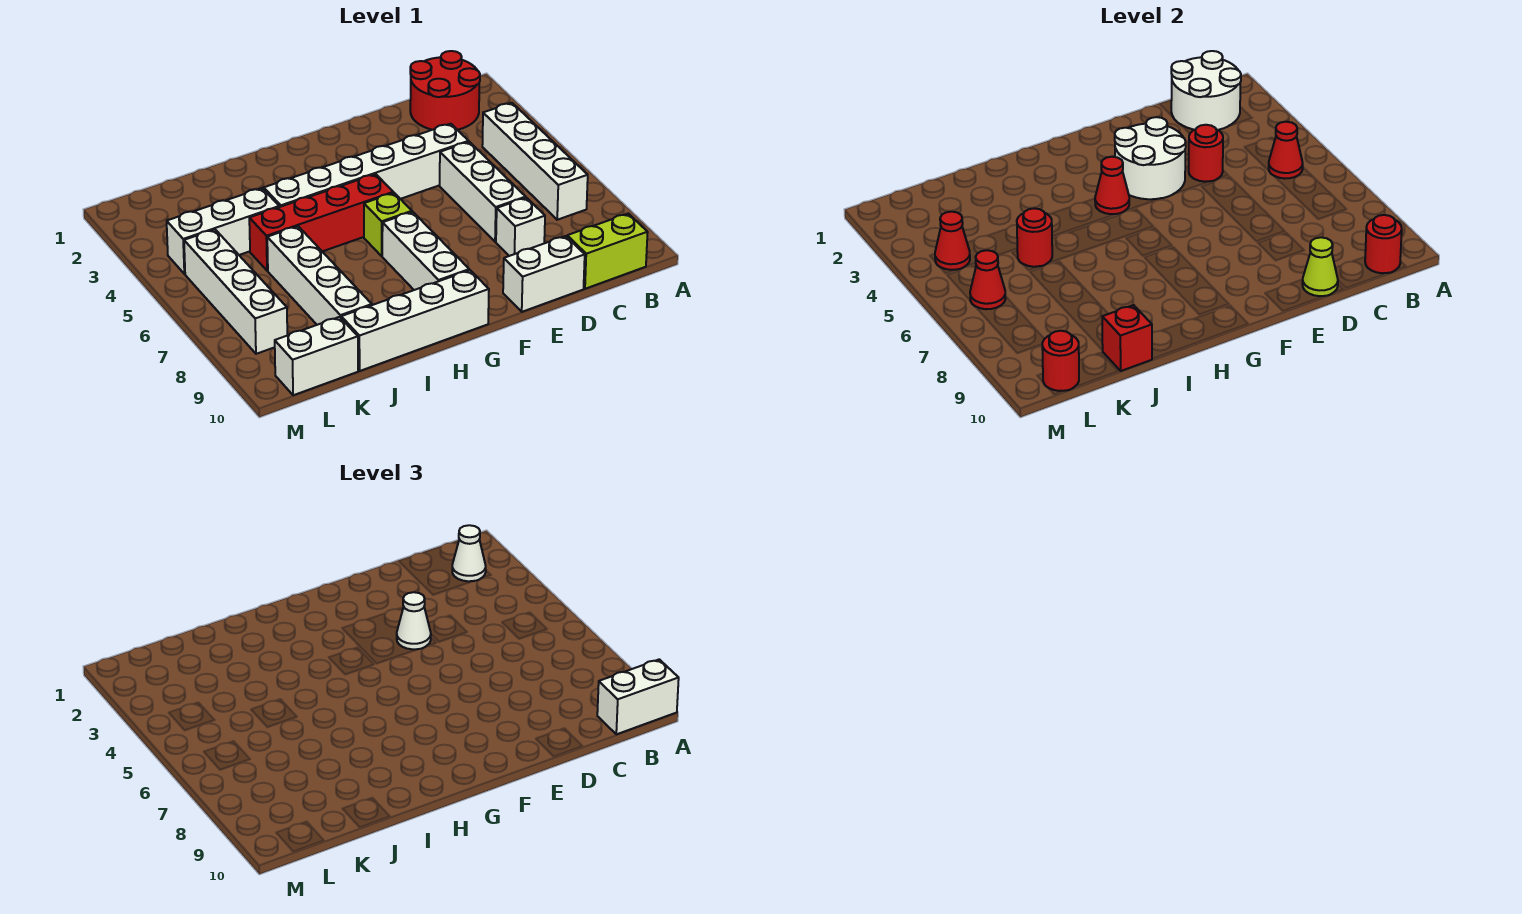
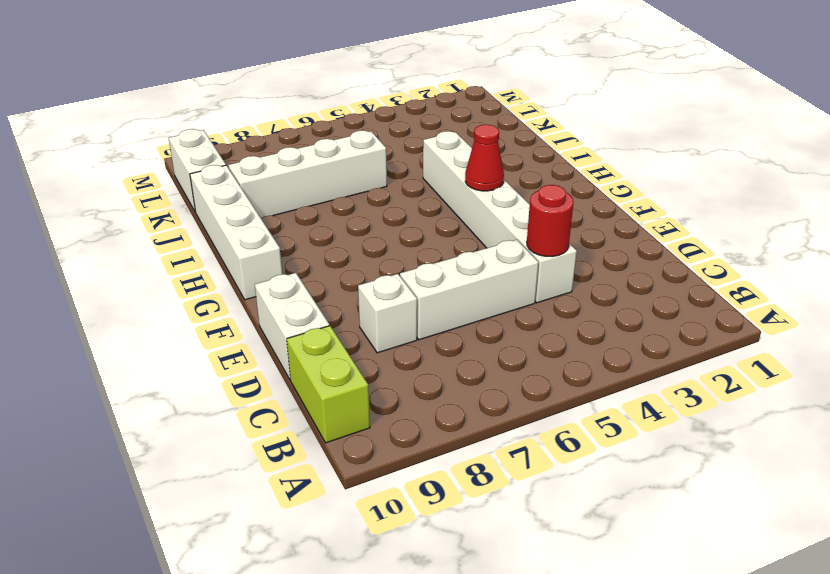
none -> red 2x2 round brick [410,51,480,130]
none -> white 1x4 brick [482,103,588,220]
none -> red 1x4 brick [249,174,393,271]
none -> lime 1x1 brick [364,193,412,256]

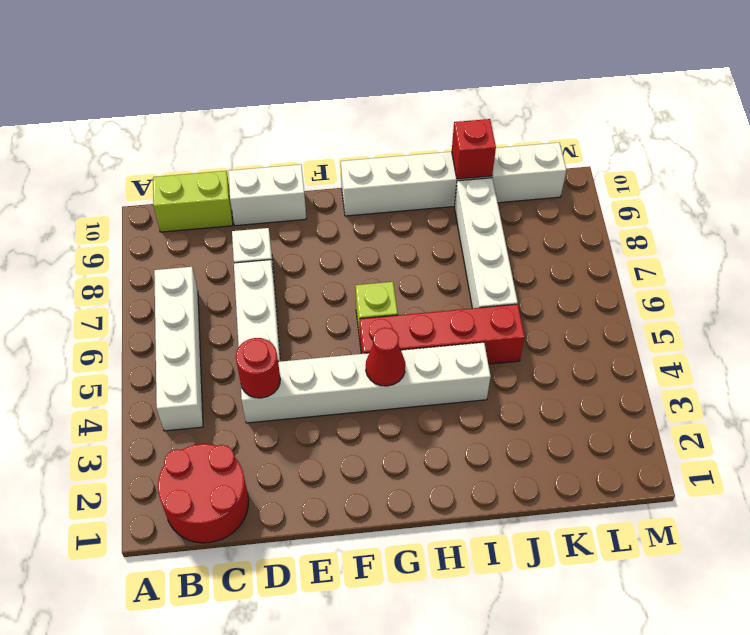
none -> white 1x3 brick [382,212,469,290]
none -> white 1x3 brick [167,188,279,274]
none -> white 1x4 brick [184,229,287,354]
none -> white 2x2 round brick [1171,51,1241,130]

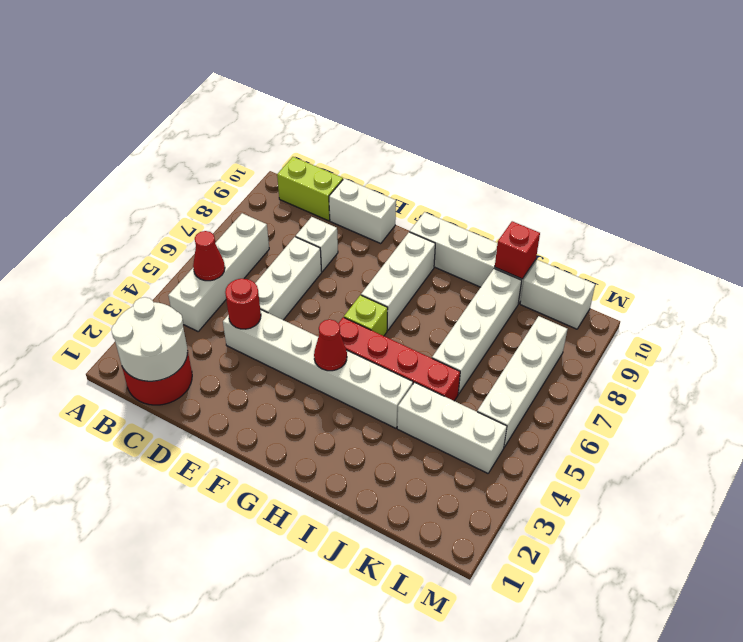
none -> red 1x1 round brick [1365,215,1402,273]
none -> lime 1x1 cone [1302,237,1338,296]
none -> white 2x2 round brick [1115,117,1186,199]
none -> red 1x1 round brick [1017,208,1052,267]

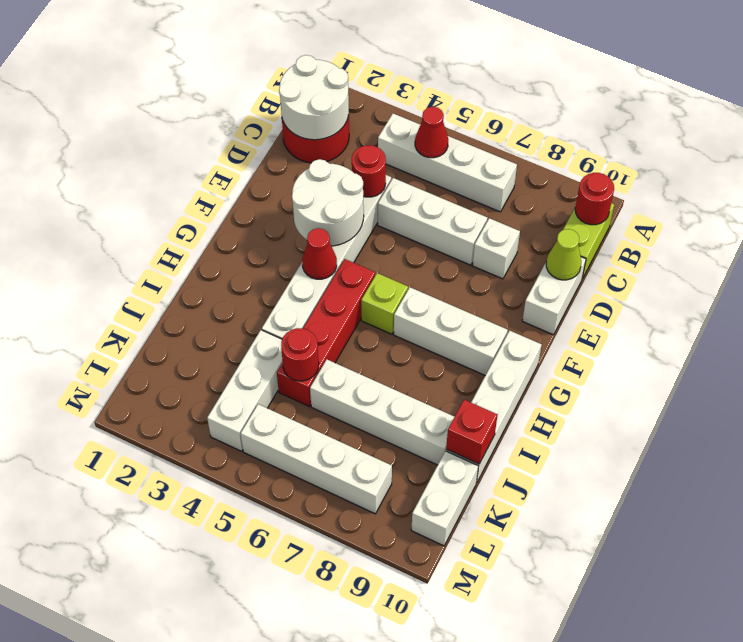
none -> red 1x1 cone [935,212,970,270]
none -> red 1x1 cone [970,250,1005,309]
none -> red 1x1 round brick [1042,331,1079,391]
none -> white 1x2 brick [597,659,679,734]

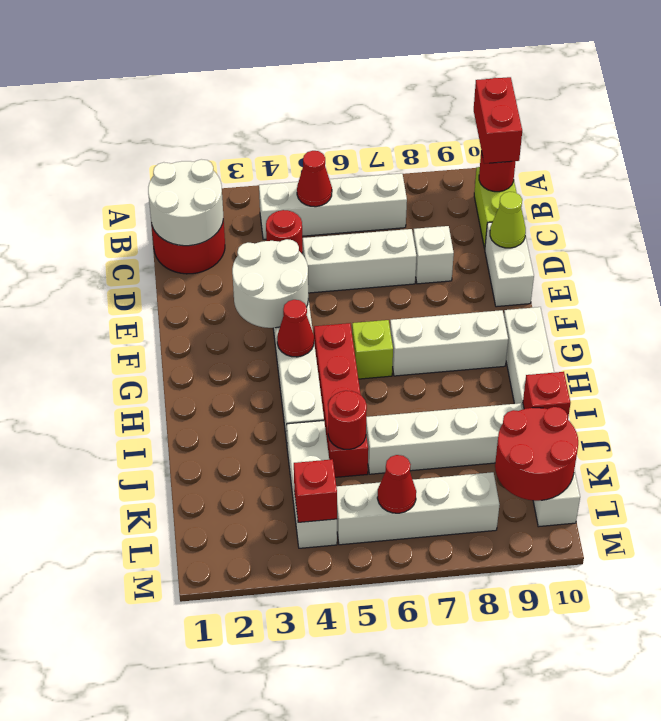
red 1x2 brick [474,77,522,164] -> white 1x2 brick [597,659,679,734]
red 2x2 round brick [495,407,578,501] -> red 1x1 round brick [1042,331,1079,391]
red 1x1 brick [294,459,337,522] -> red 1x1 cone [935,212,970,270]
none -> white 1x1 cone [452,525,486,581]
none -> white 1x1 cone [397,592,431,649]

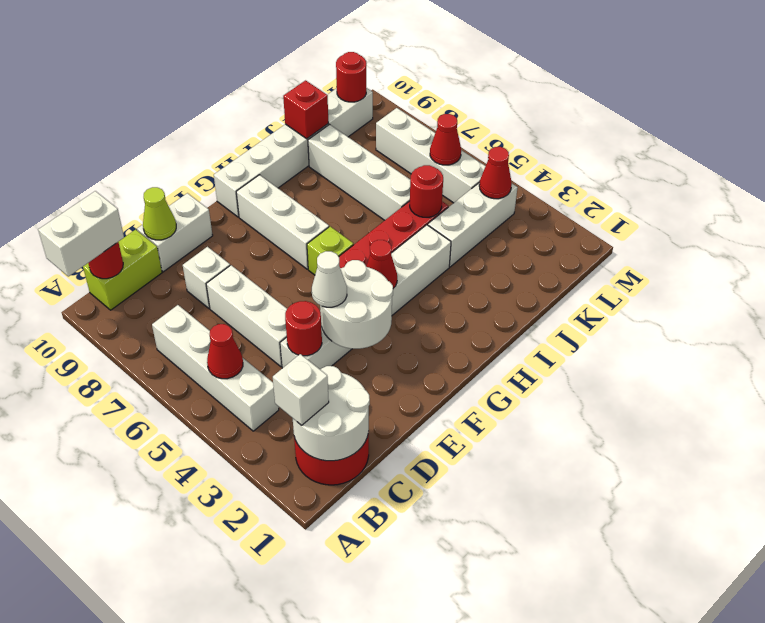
white 1x1 brick [273,354,329,425] -> white 1x1 cone [452,525,486,581]

